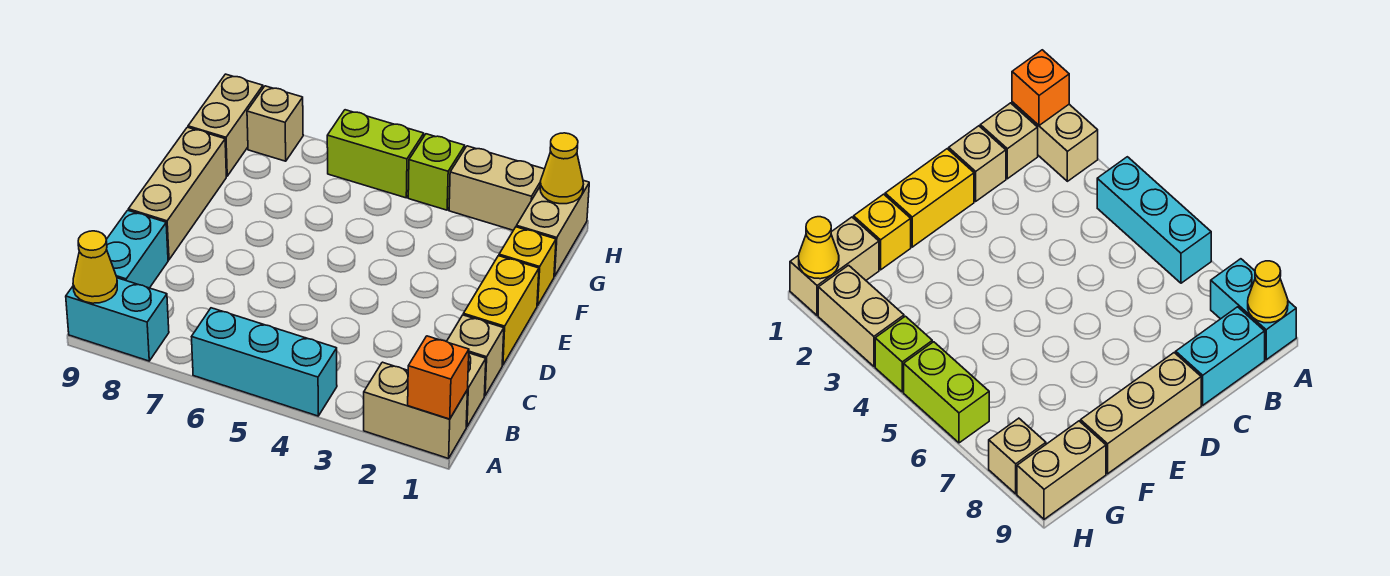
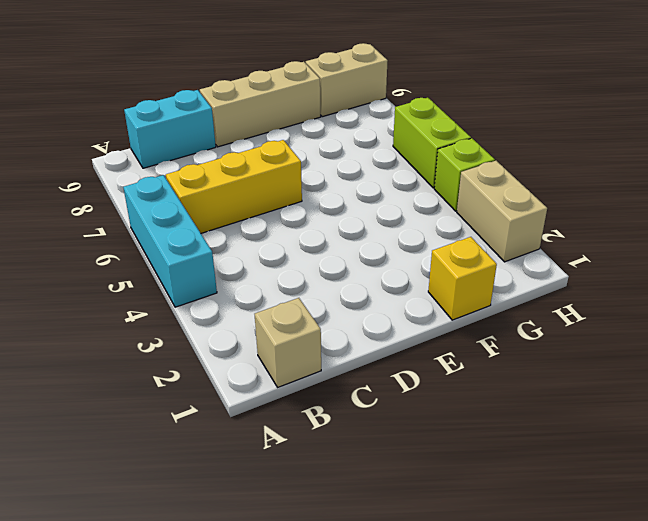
yellow 1x3 brick [166,140,302,233] -> none
none -> tan 1x2 brick [364,362,468,458]
none -> cyan 1x2 brick [66,278,169,361]
none -> tan 1x1 brick [447,315,504,396]

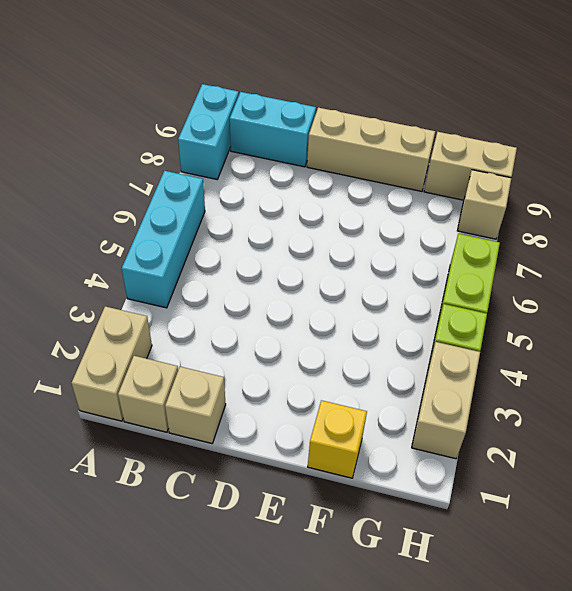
none -> yellow 1x2 brick [463,256,539,365]
none -> tan 1x2 brick [516,180,589,276]
none -> orange 1x1 brick [408,336,469,419]

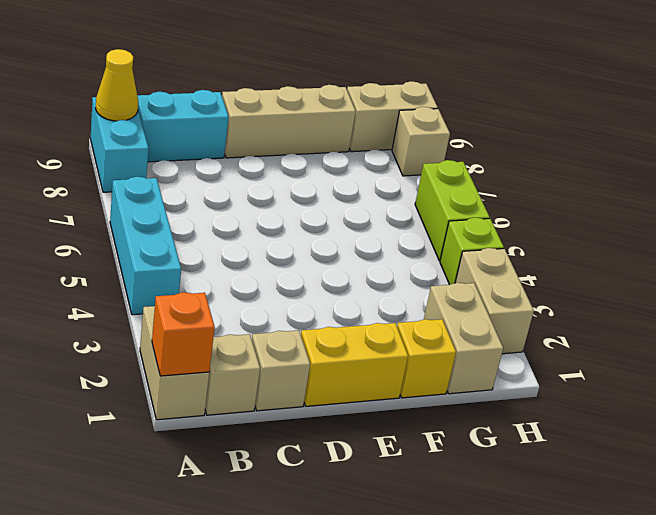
tan 1x2 brick [424,283,503,394] -> tan 1x2 brick turned to [516,180,589,276]
none -> yellow 1x1 cone [540,133,583,204]

